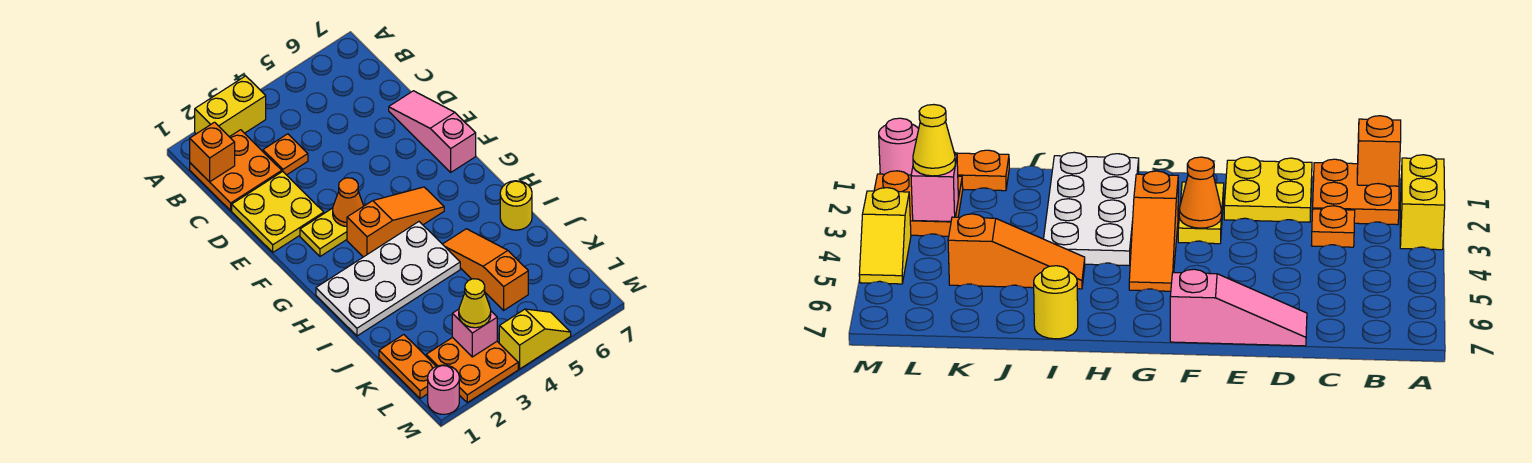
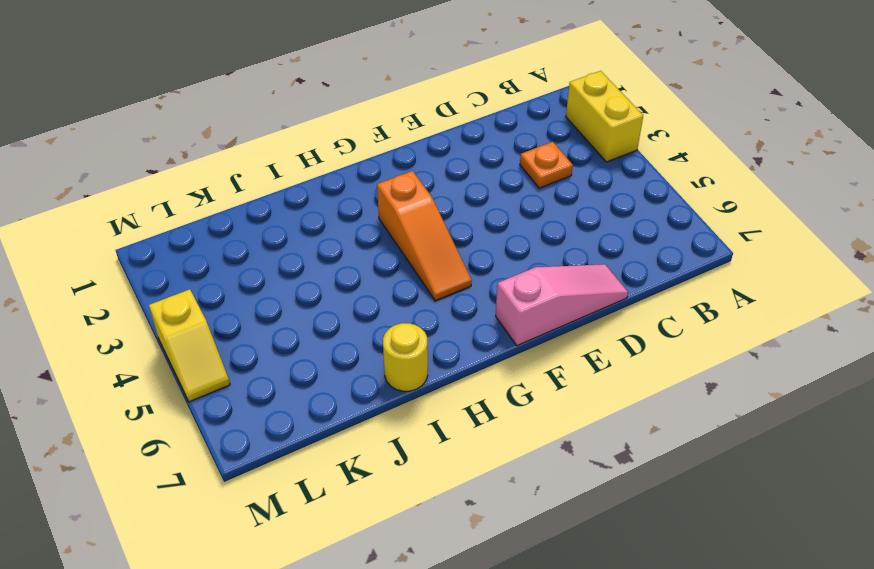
none -> orange 2x2 plate [190,130,282,211]
none -> yellow 2x2 plate [232,171,324,252]
none -> yellow 1x2 plate [300,208,347,256]

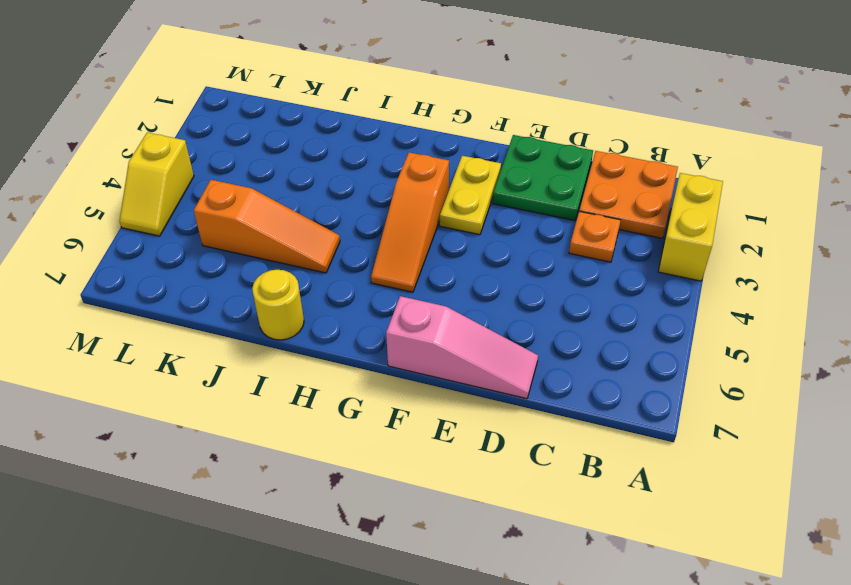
green 2x2 plate [493,135,593,221] -> yellow 2x2 plate [232,171,324,252]
none -> white 2x4 plate [316,222,460,336]
none -> orange 1x2 plate [379,335,436,399]
none -> orange 2x2 plate [426,337,518,403]

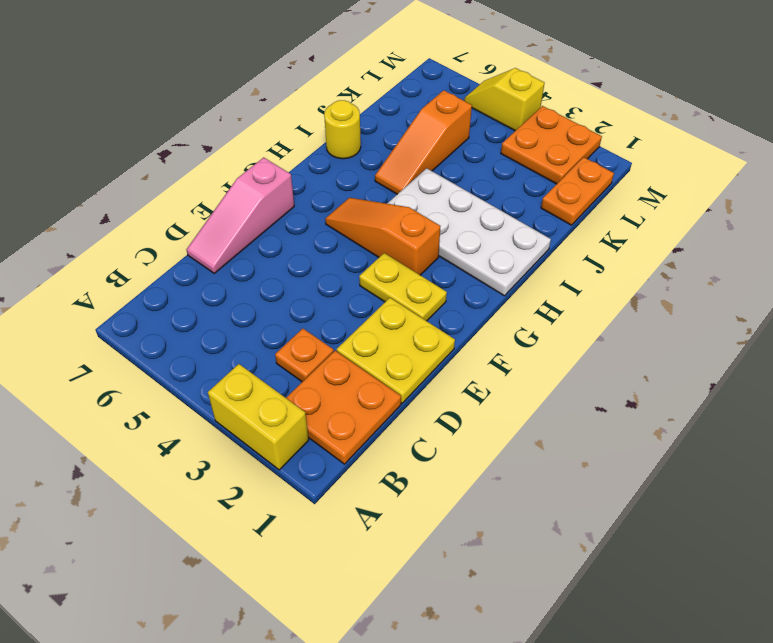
none -> pink 1x1 round brick [428,365,459,414]
none -> orange 1x1 brick [190,122,235,182]
none -> orange 1x1 cone [333,178,363,226]

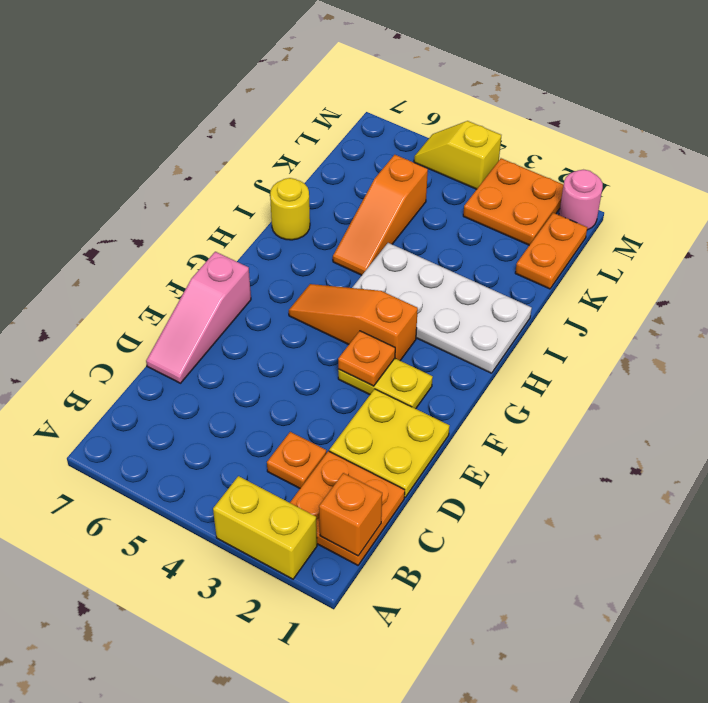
orange 1x1 plate [338,331,395,386] -> orange 1x1 cone [333,178,363,226]
none -> pink 1x1 brick [452,309,497,357]
none -> yellow 1x1 cone [459,279,491,328]

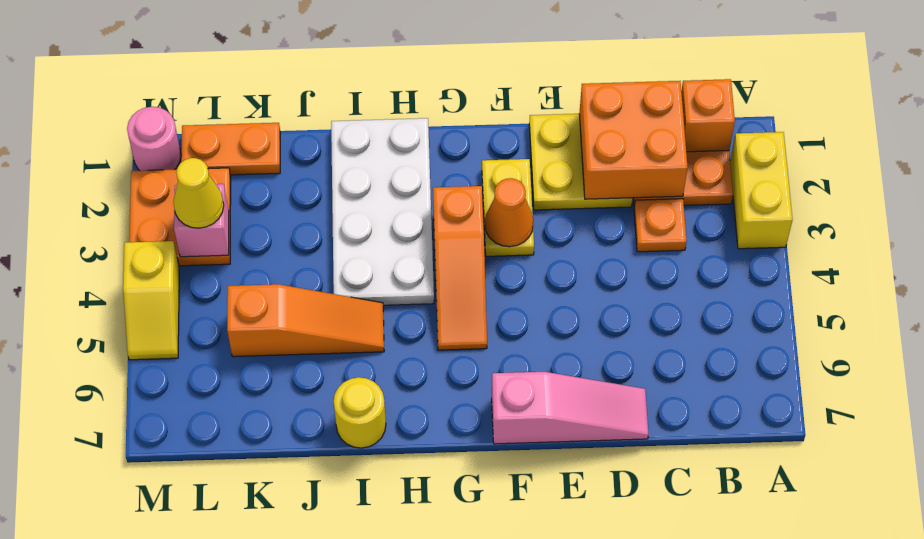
orange 2x2 brick [579,81,688,199] -> none

